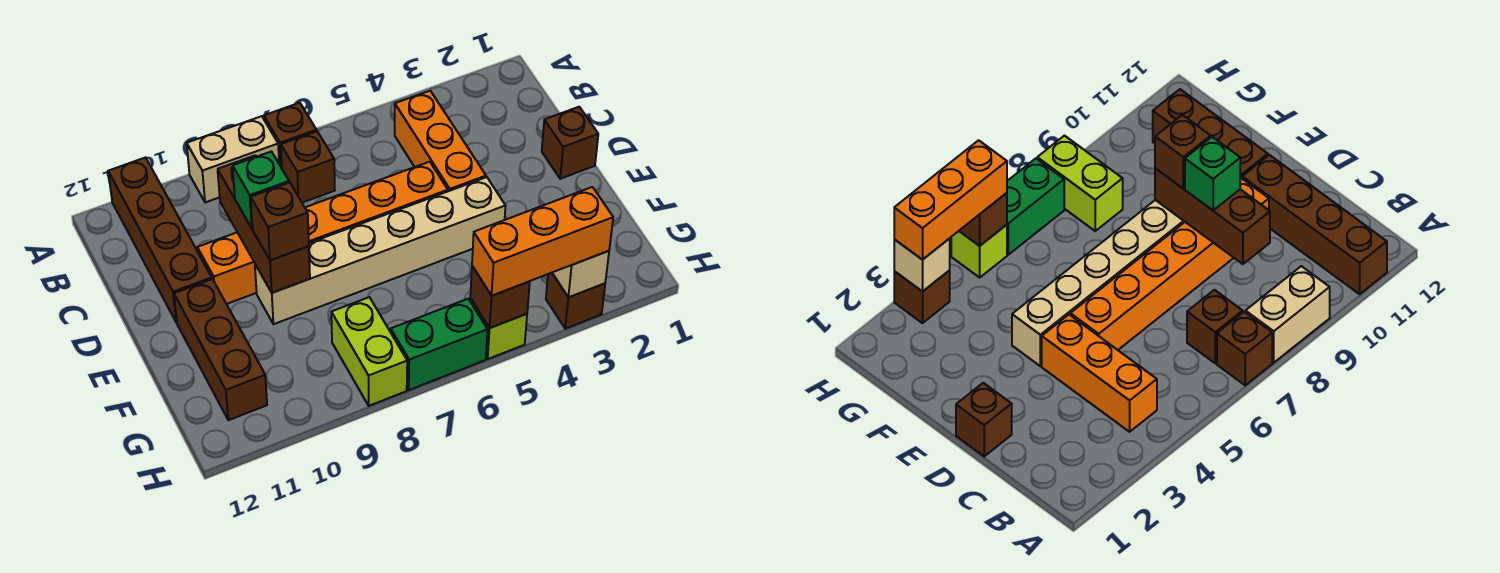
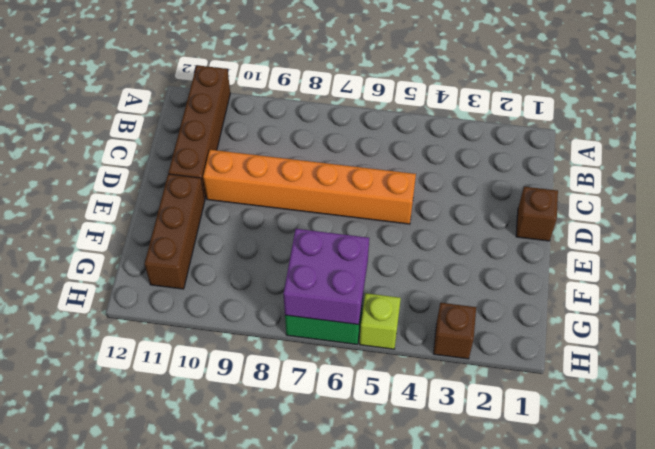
purple 2x2 brick [283,229,369,325] -> none
none -> brown 1x1 brick [264,103,317,168]
none -> tan 1x2 brick [187,116,279,202]
none -> orange 1x3 brick [395,91,486,191]

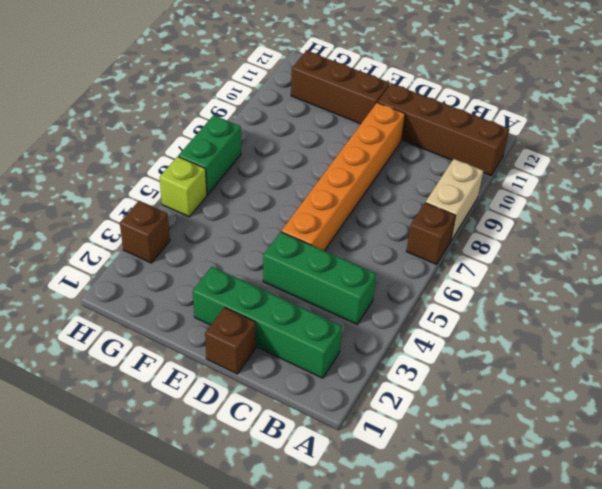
green 1x4 brick [193,267,342,378] -> none
green 1x3 brick [263,232,376,324] -> orange 1x3 brick [395,91,486,191]
none -> brown 1x1 brick [281,131,335,203]
none -> tan 1x6 brick [255,177,506,324]
none -> lime 1x2 brick [331,297,407,406]

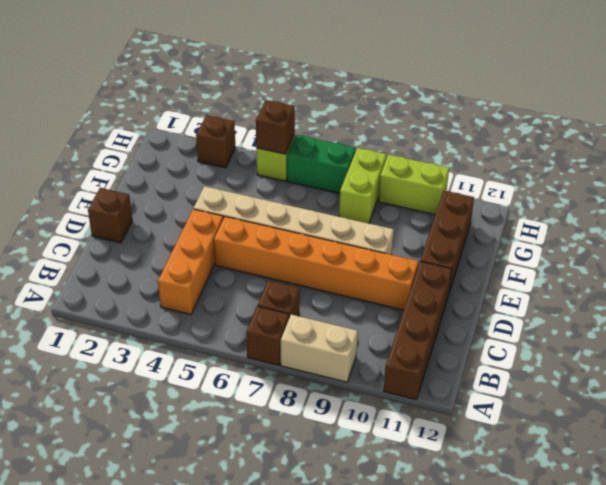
lime 1x2 brick [379,155,449,215] -> none
none -> brown 1x3 brick [218,155,310,293]
none -> tan 1x1 brick [552,251,609,297]
none -> green 1x1 brick [233,151,289,228]

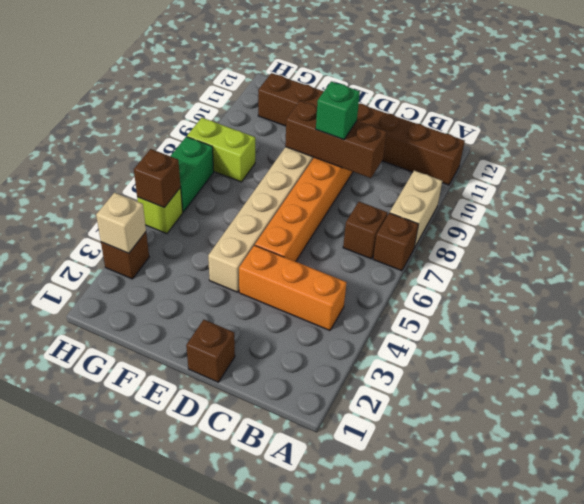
none -> brown 1x1 brick [251,183,309,260]
none -> orange 1x3 brick [472,187,613,296]

